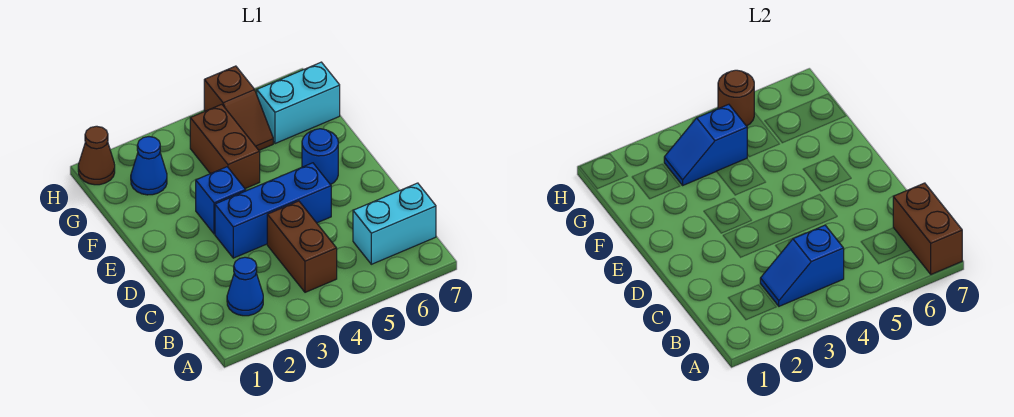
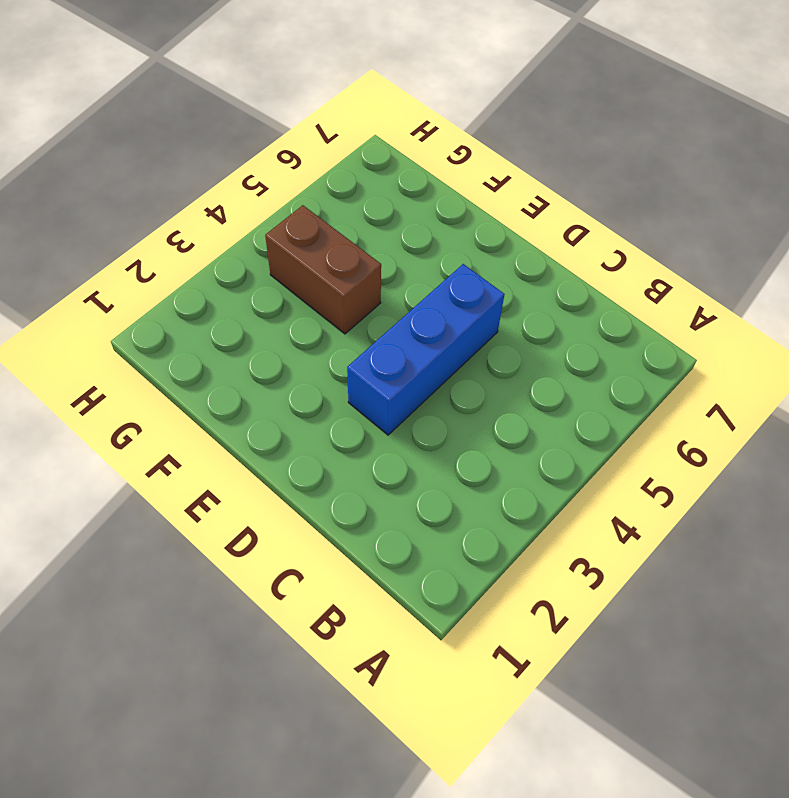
none -> blue 1x1 cone [227,257,263,316]
none -> brown 1x2 brick [267,201,337,292]
none -> cyan 1x2 brick [353,183,436,264]

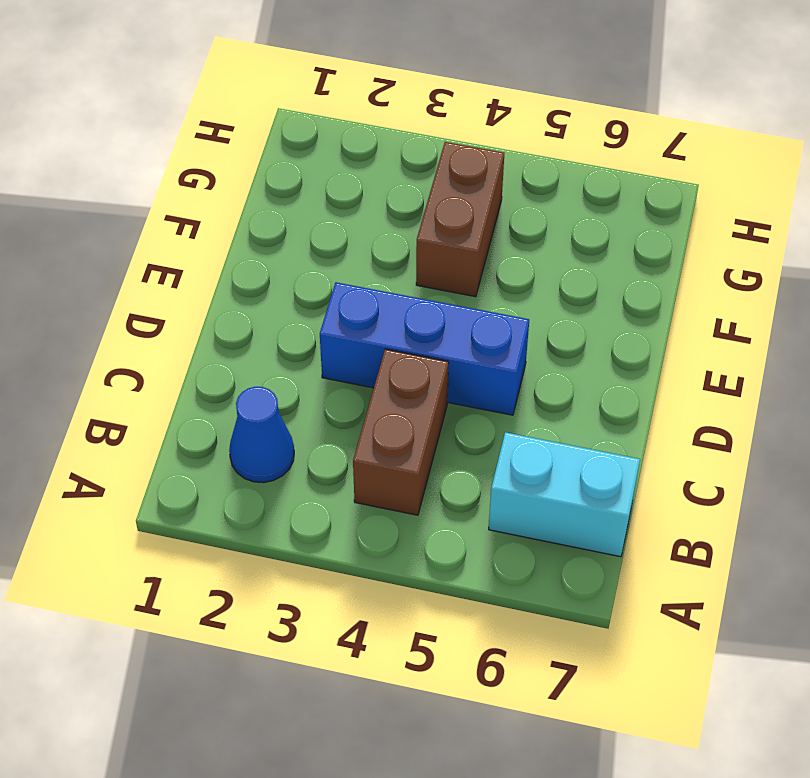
none -> blue 1x1 brick [196,167,246,234]
none -> blue 1x1 round brick [302,129,338,185]
none -> blue 1x1 cone [131,137,167,195]

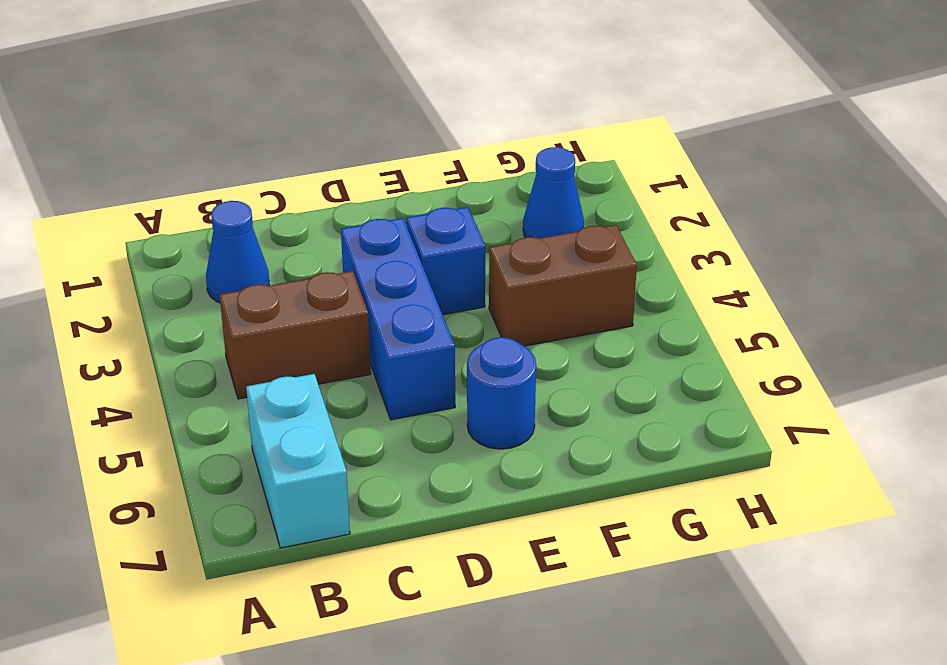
none -> brown 1x2 slope [204,66,273,150]
none -> cyan 1x2 brick [257,62,340,144]
none -> brown 1x1 cone [78,126,115,185]

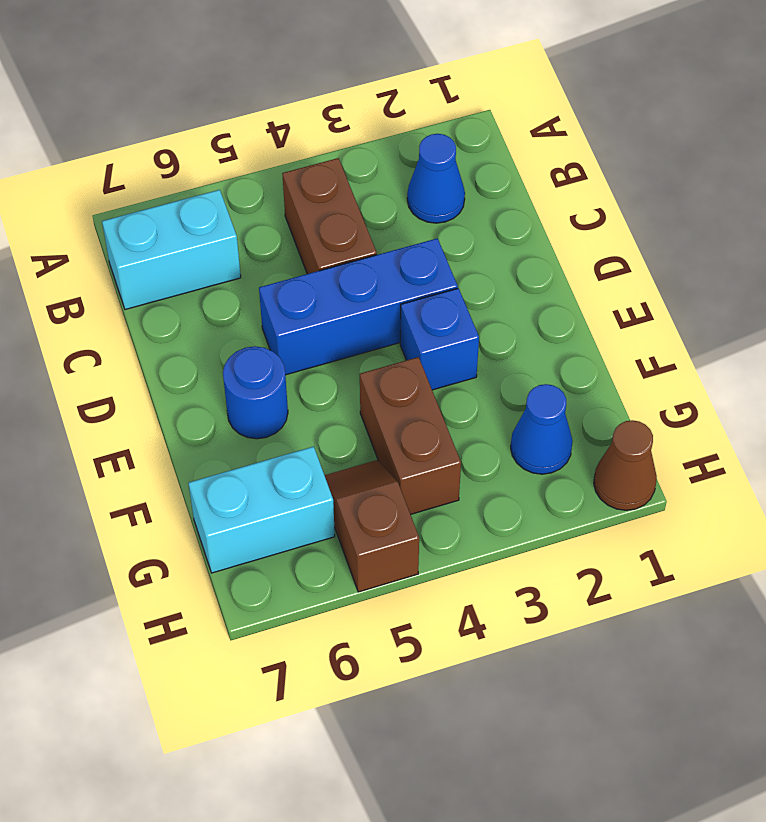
none -> brown 1x2 brick [893,183,962,274]
none -> blue 1x2 slope [760,225,844,306]
none -> blue 1x2 slope [664,104,747,185]

